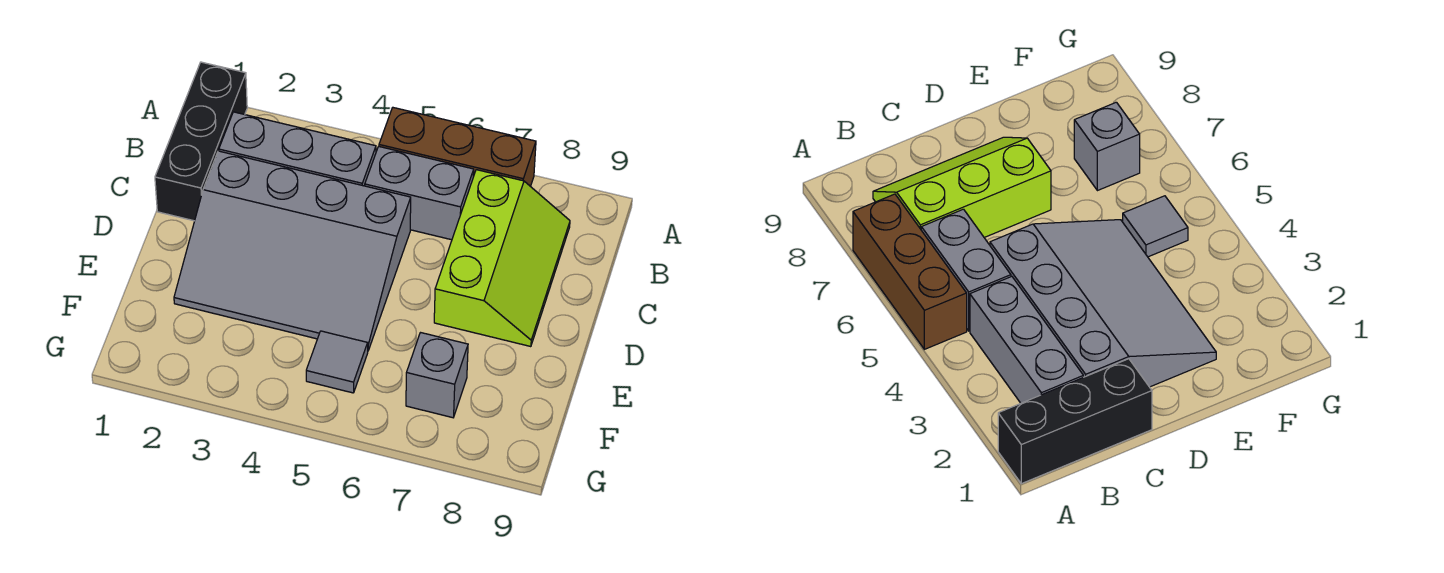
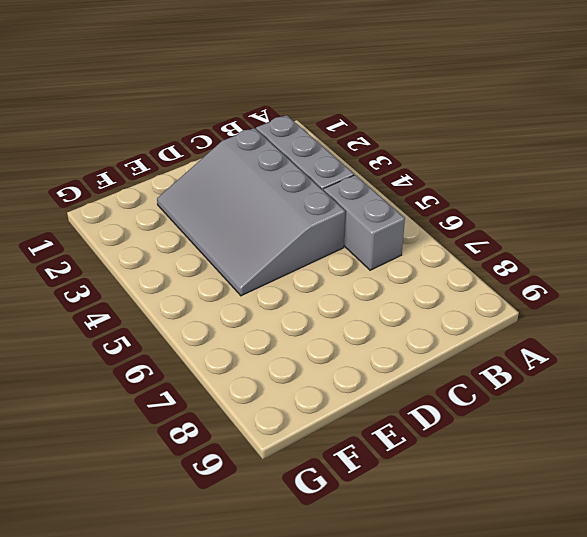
none -> black 1x3 brick [155,62,247,221]
none -> brown 1x3 brick [379,108,536,186]

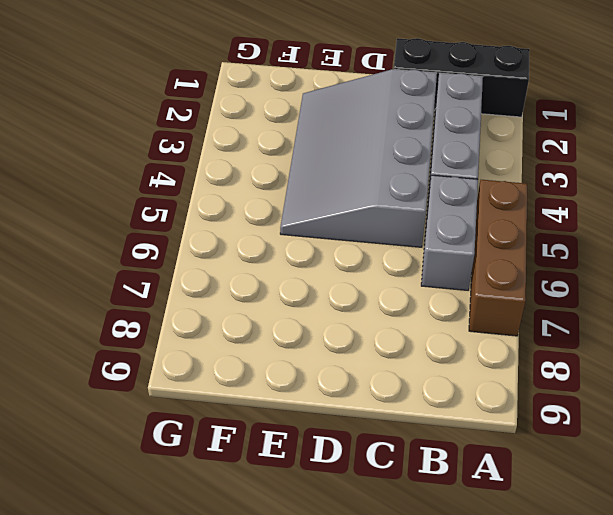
none -> lime 2x3 slope [434,170,570,347]
none -> grey 1x1 tile [306,331,368,393]

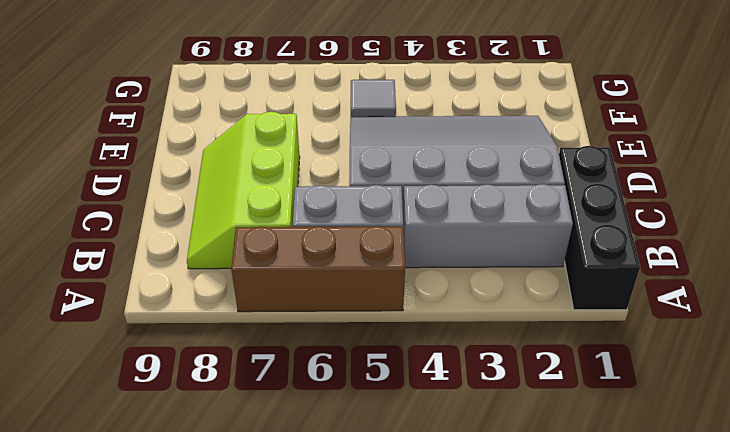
none -> grey 1x1 brick [406,333,468,418]

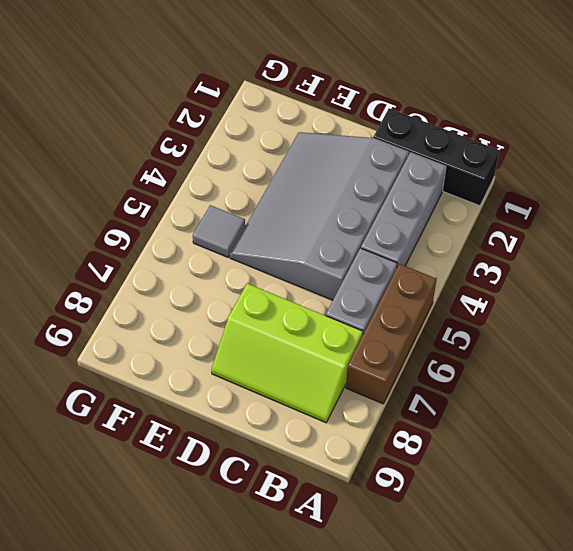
none -> grey 1x1 brick [406,333,468,418]

